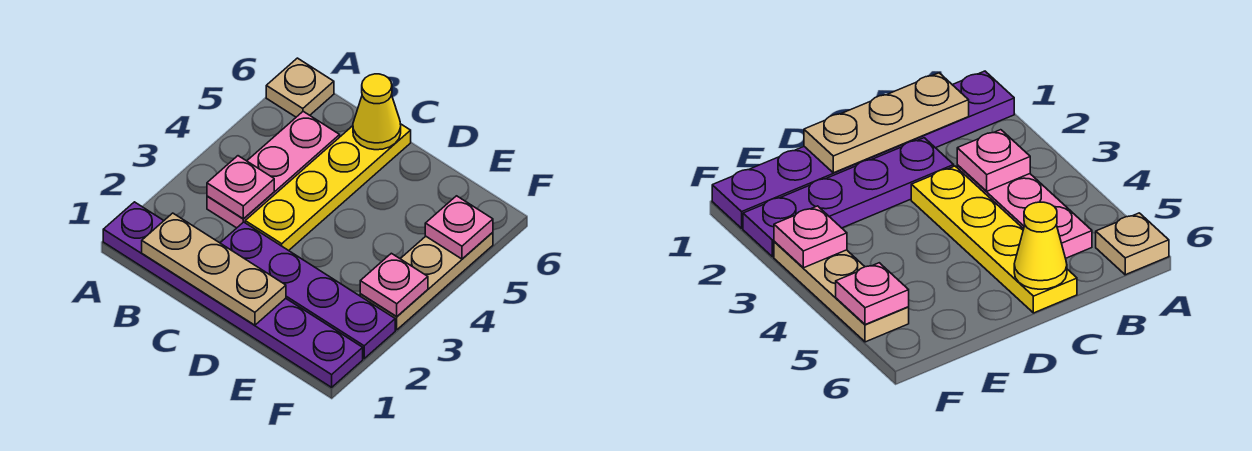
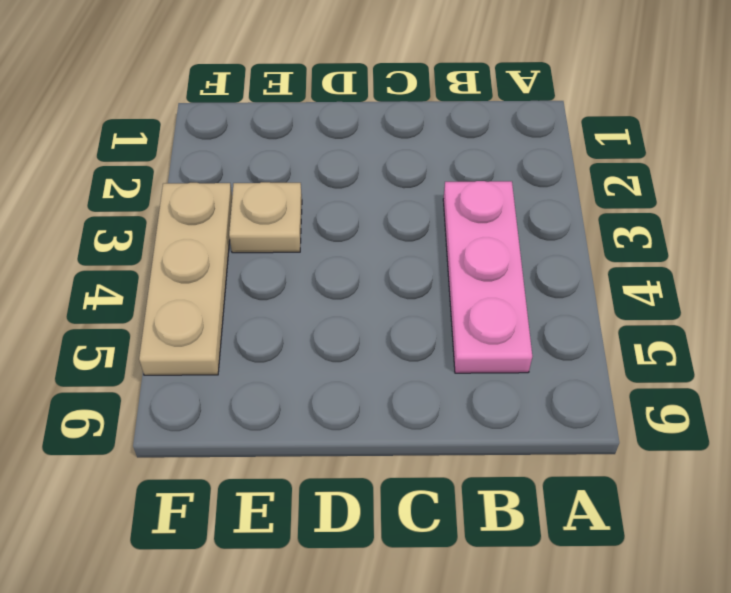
tan 1x1 plate [229,182,302,253] -> tan 1x1 plate moved to [266,58,334,117]
none -> purple 1x6 plate [103,202,363,387]
none -> purple 1x4 plate [220,222,395,359]

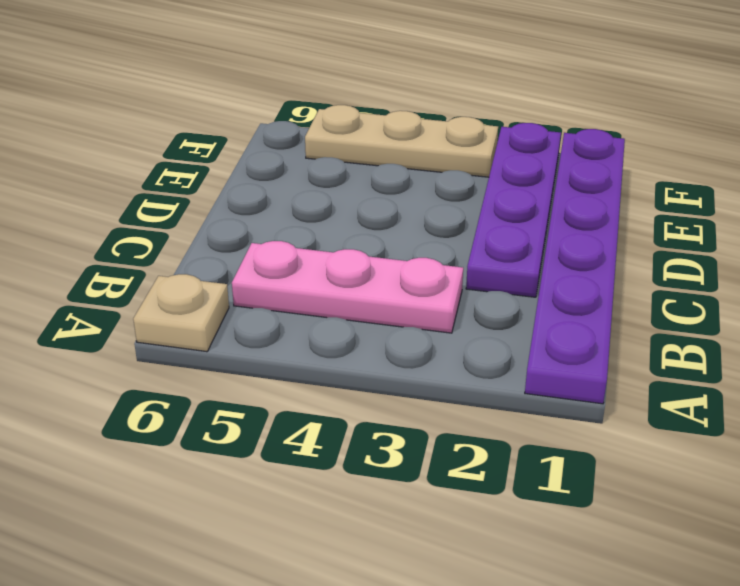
none -> yellow 1x4 plate [245,124,411,251]
none -> tan 1x3 plate [142,213,286,325]

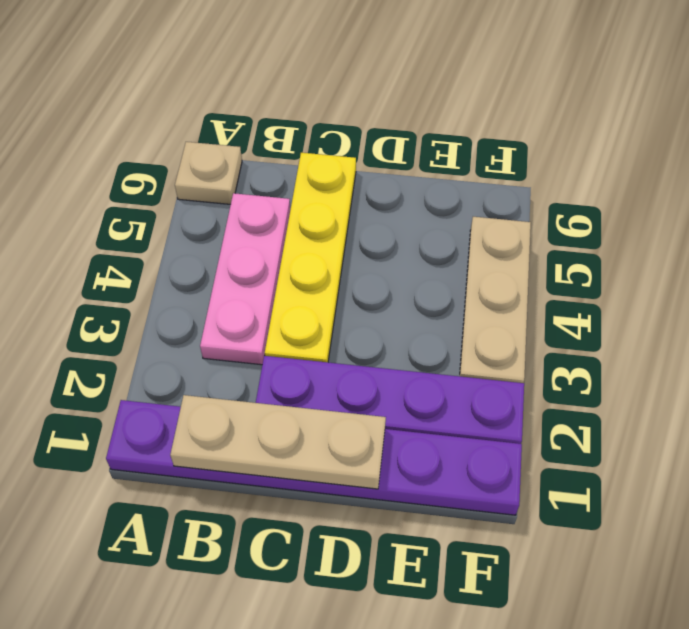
none -> pink 1x1 plate [207,156,274,219]
none -> yellow 1x1 cone [353,74,401,150]

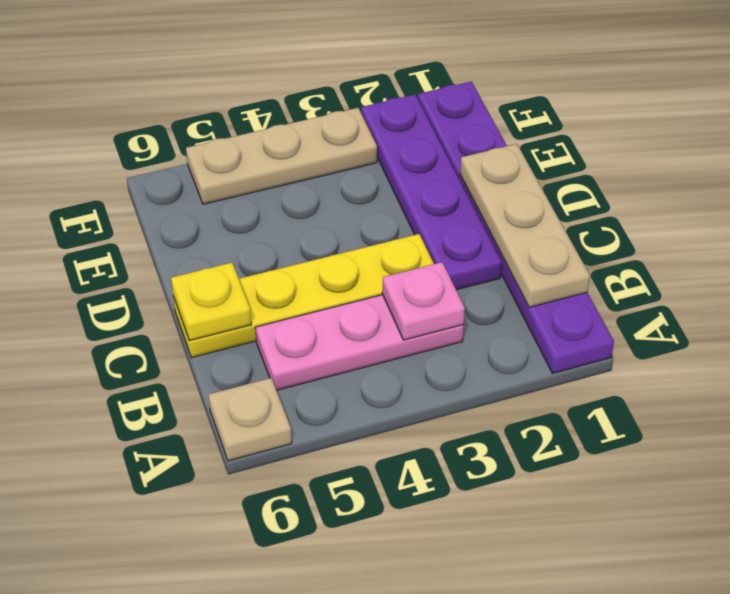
yellow 1x1 plate [171,263,251,341] -> yellow 1x1 cone [353,74,401,150]
none -> pink 1x1 plate [360,253,428,317]
none -> pink 1x1 plate [425,196,493,259]

